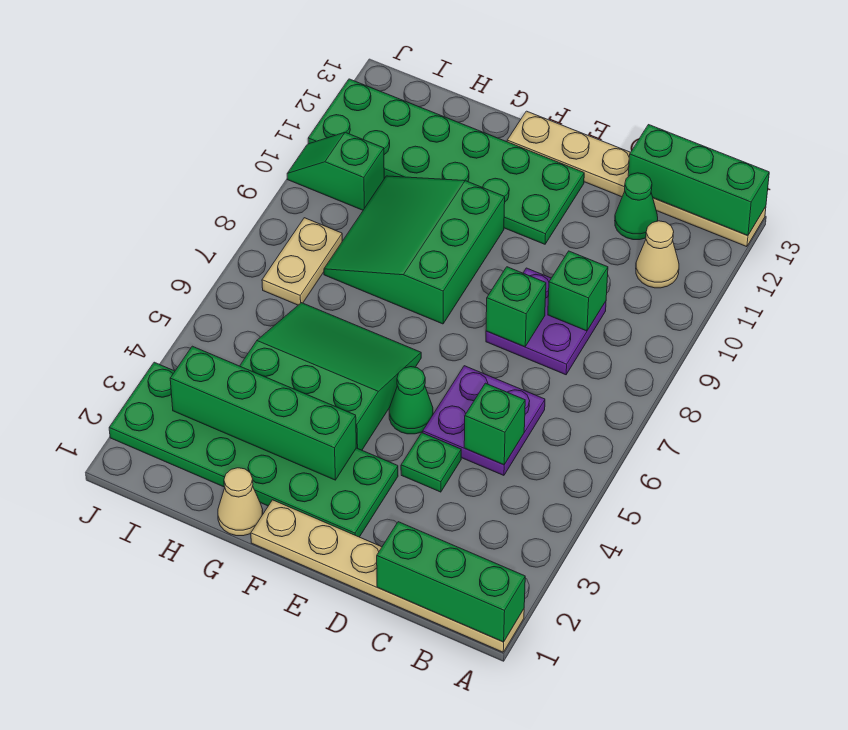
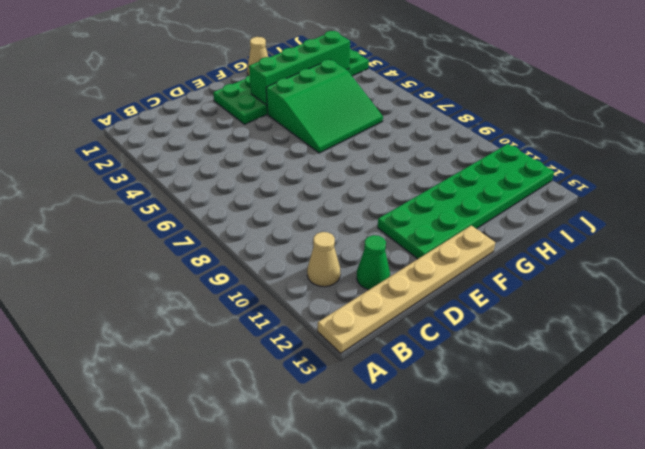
none -> tan 1x6 plate [251,500,524,652]
none -> purple 2x2 plate [423,366,545,475]
none -> purple 2x2 plate [486,268,606,375]

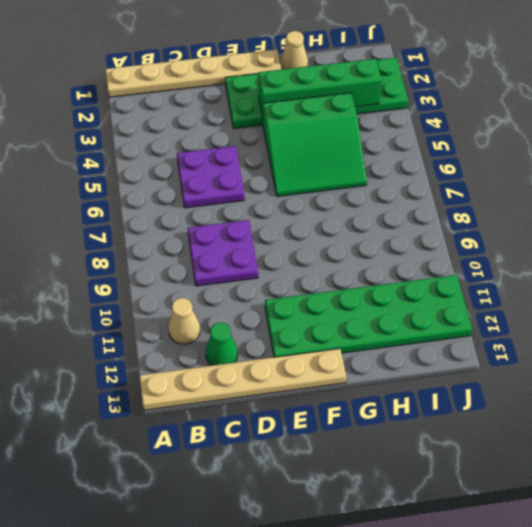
none -> green 1x1 plate [401,433,461,492]
none -> green 1x1 cone [389,367,433,434]
none -> green 3x3 slope [324,176,505,324]

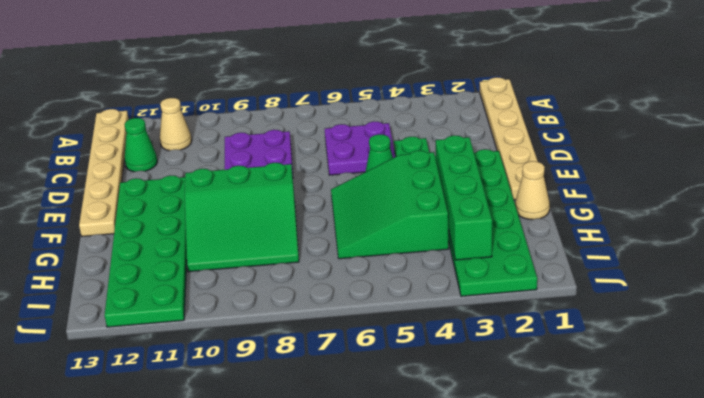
none -> tan 1x2 plate [262,218,342,305]
none -> green 1x2 slope [287,132,384,210]
none -> green 1x3 brick [377,522,525,642]

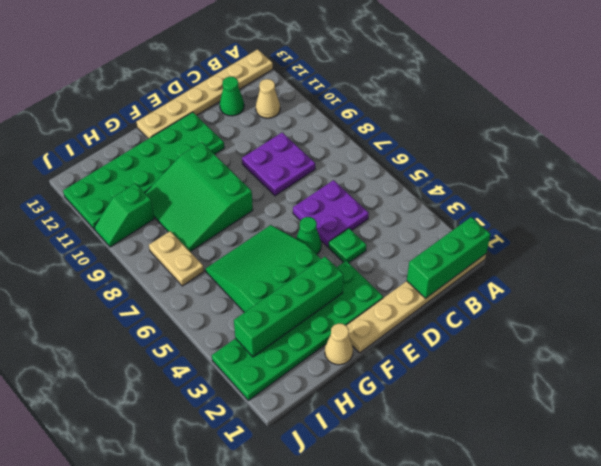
none -> green 1x3 brick [628,125,769,236]
none -> green 1x1 brick [464,383,525,465]
none -> green 1x1 brick [548,251,608,331]

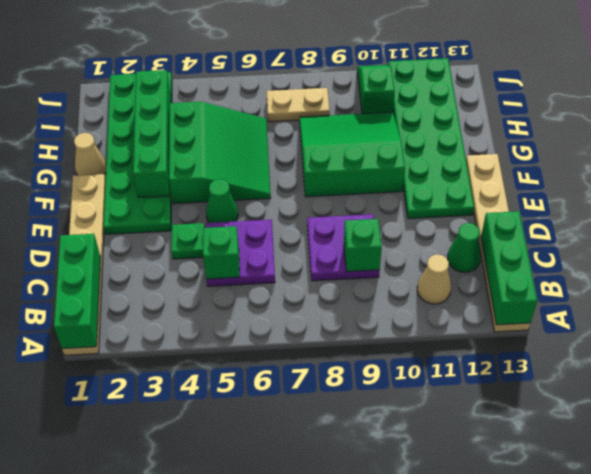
none -> green 1x1 brick [486,267,546,347]

